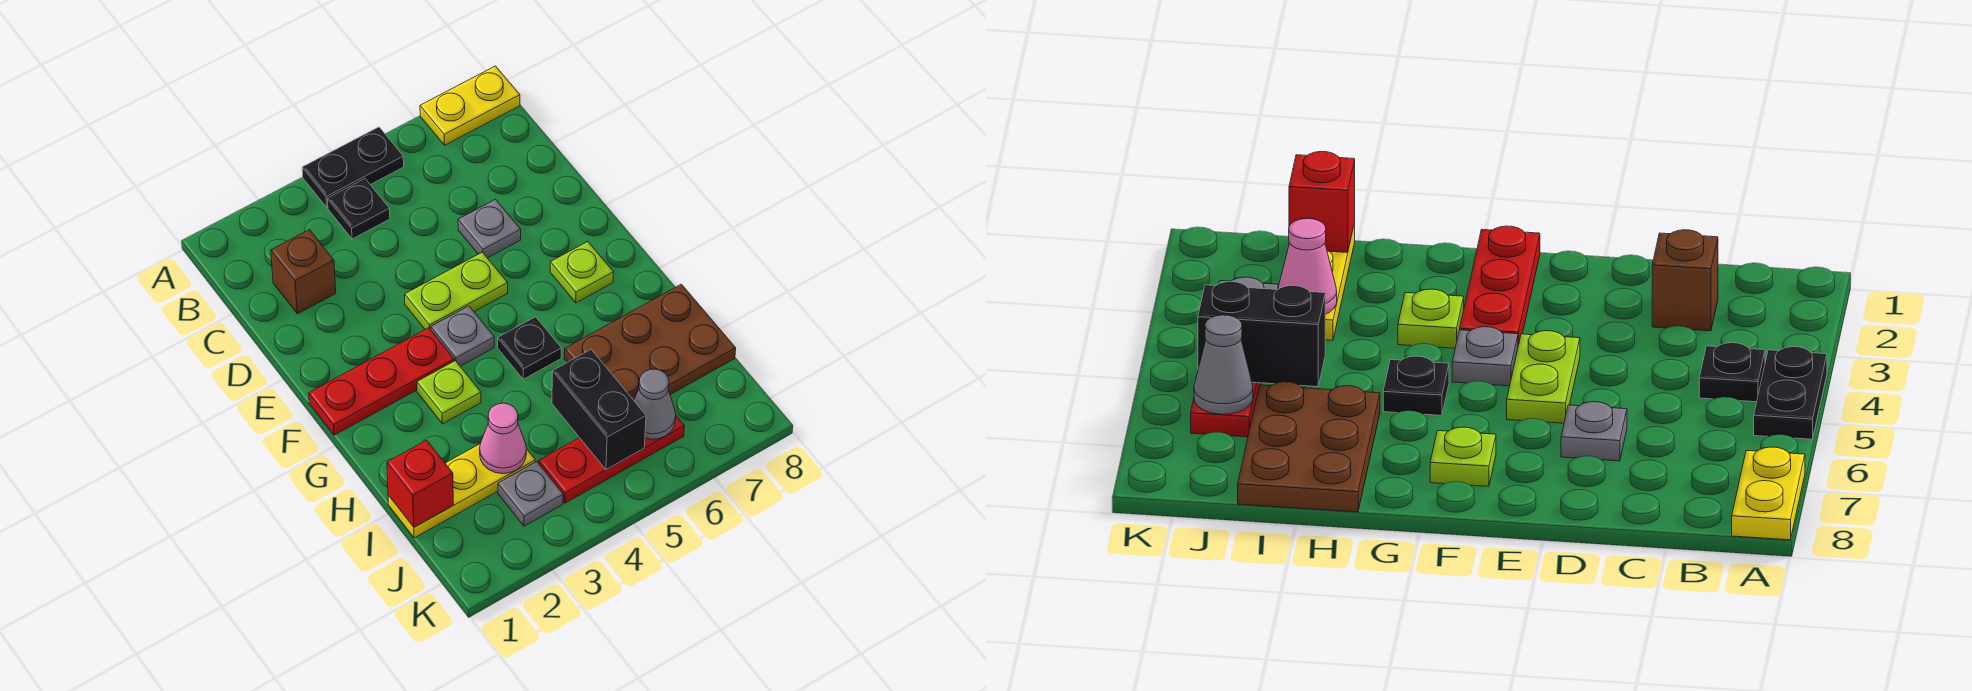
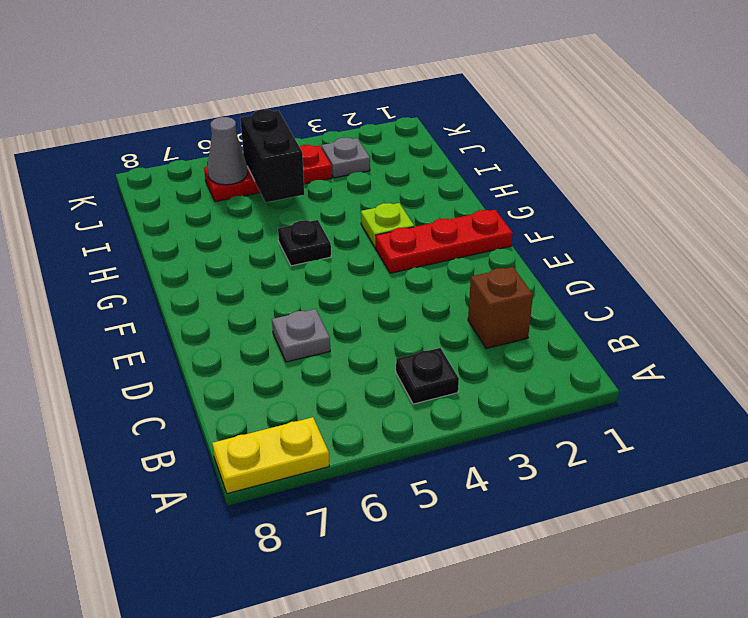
none -> black 1x2 plate [302,127,404,207]
none -> lime 1x2 plate [405,252,508,330]
none -> grey 1x1 plate [431,306,494,366]

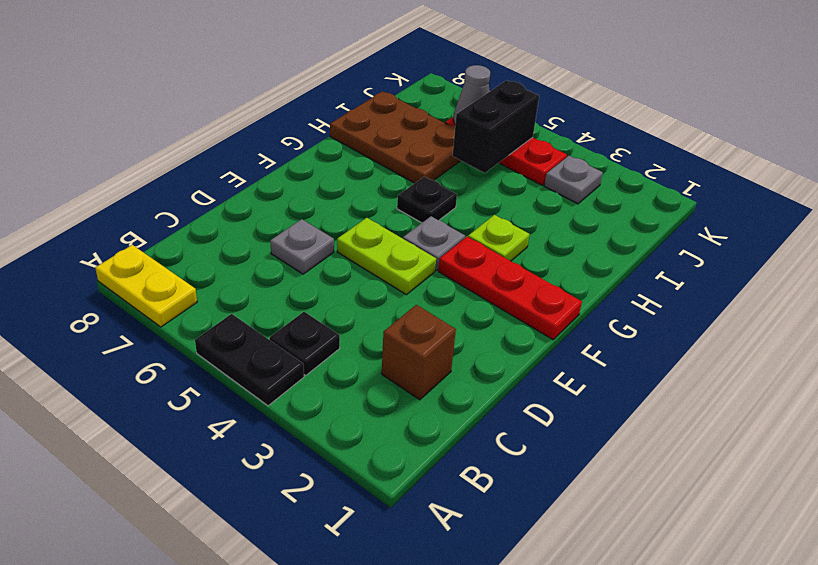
none -> lime 1x1 plate [550,242,614,303]
none -> yellow 1x3 plate [388,443,535,538]
none -> red 1x1 brick [387,440,453,527]

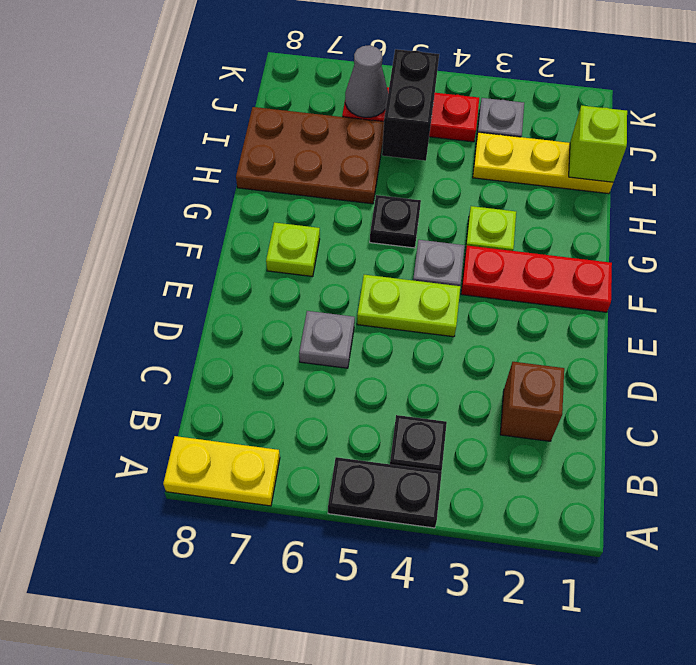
lime 1x1 brick [569,105,627,182] -> red 1x1 brick [387,440,453,527]
none -> pink 1x1 cone [480,403,526,474]

